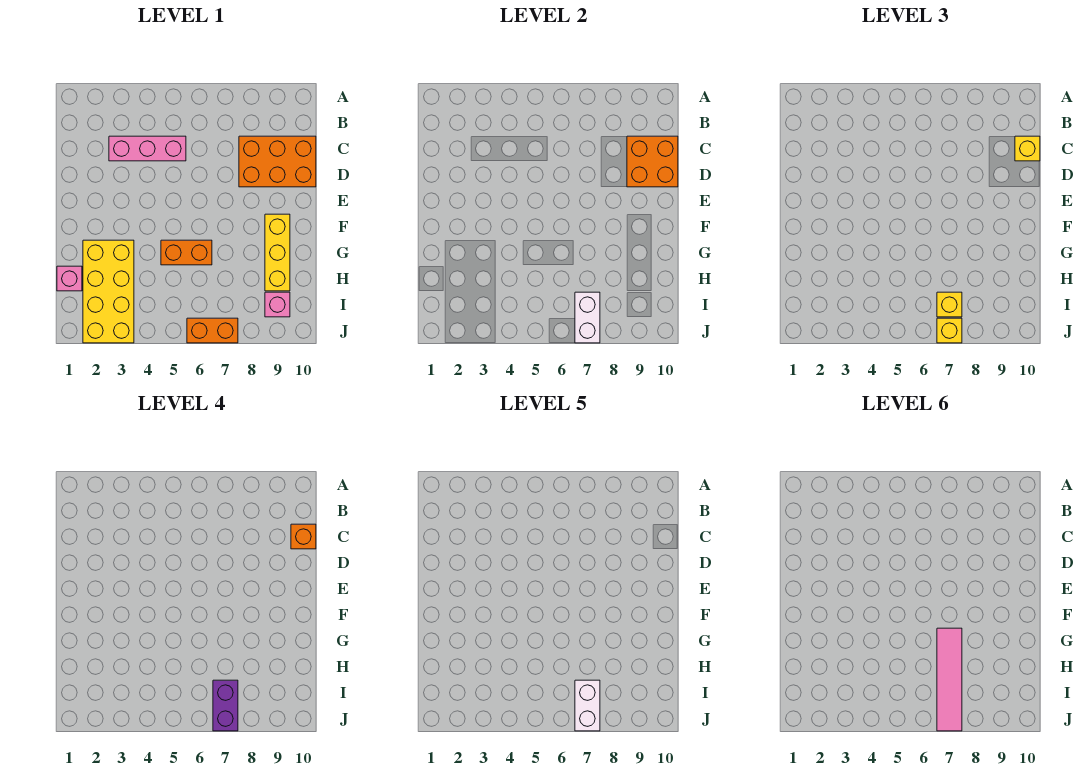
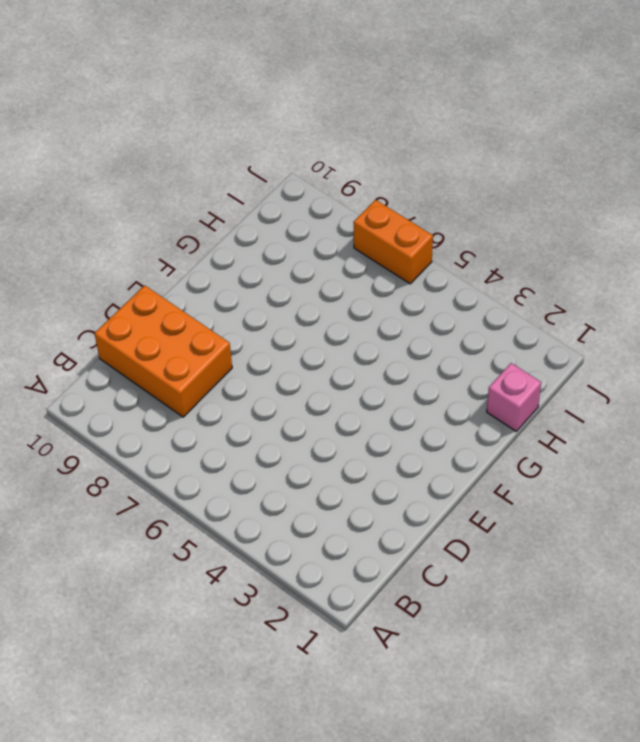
none -> pink 1x3 brick [109,136,186,161]
none -> yellow 1x3 brick [265,214,290,291]
none -> yellow 2x4 brick [83,240,134,343]

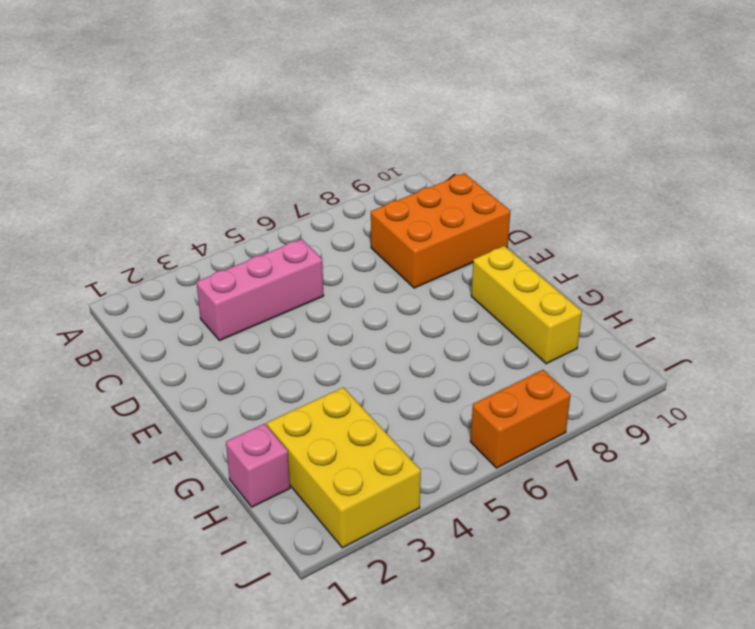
yellow 2x3 brick [267,387,421,548] -> yellow 2x4 brick [83,240,134,343]
none -> orange 1x2 brick [161,240,212,265]
none -> pink 1x1 brick [265,292,290,317]
none -> orange 2x2 brick [627,136,678,187]

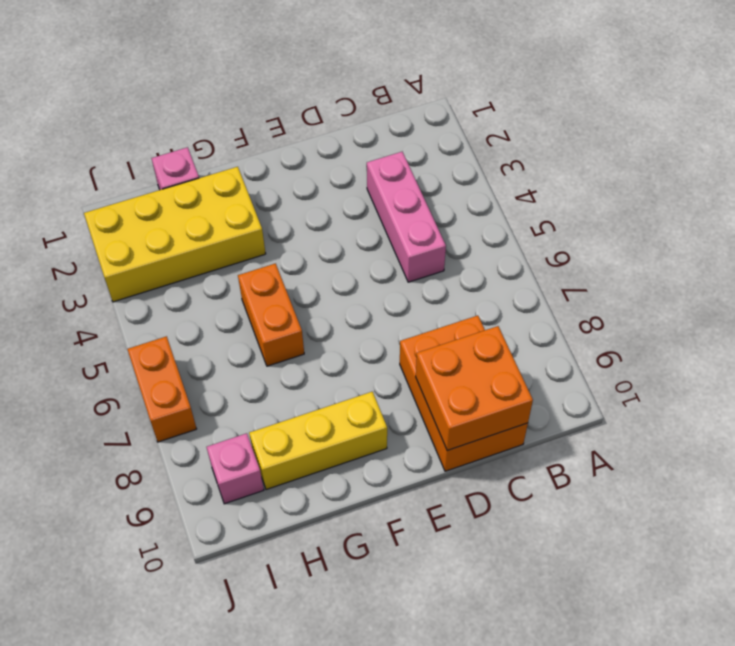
none -> white 1x2 brick [575,292,600,343]
none -> yellow 1x1 brick [1015,136,1040,161]
none -> yellow 1x1 brick [937,292,962,317]

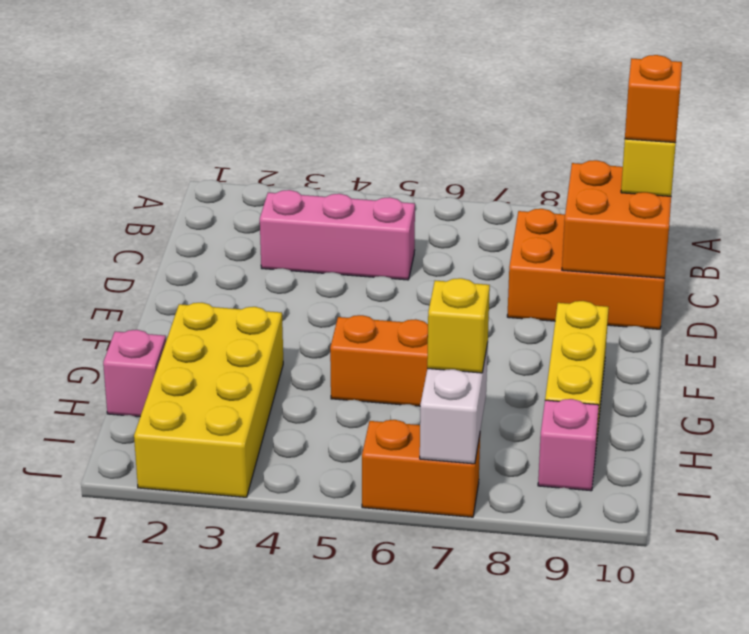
none -> yellow 1x1 brick [937,318,962,343]
none -> purple 1x2 brick [213,680,238,731]
none -> white 1x2 brick [575,680,600,731]

